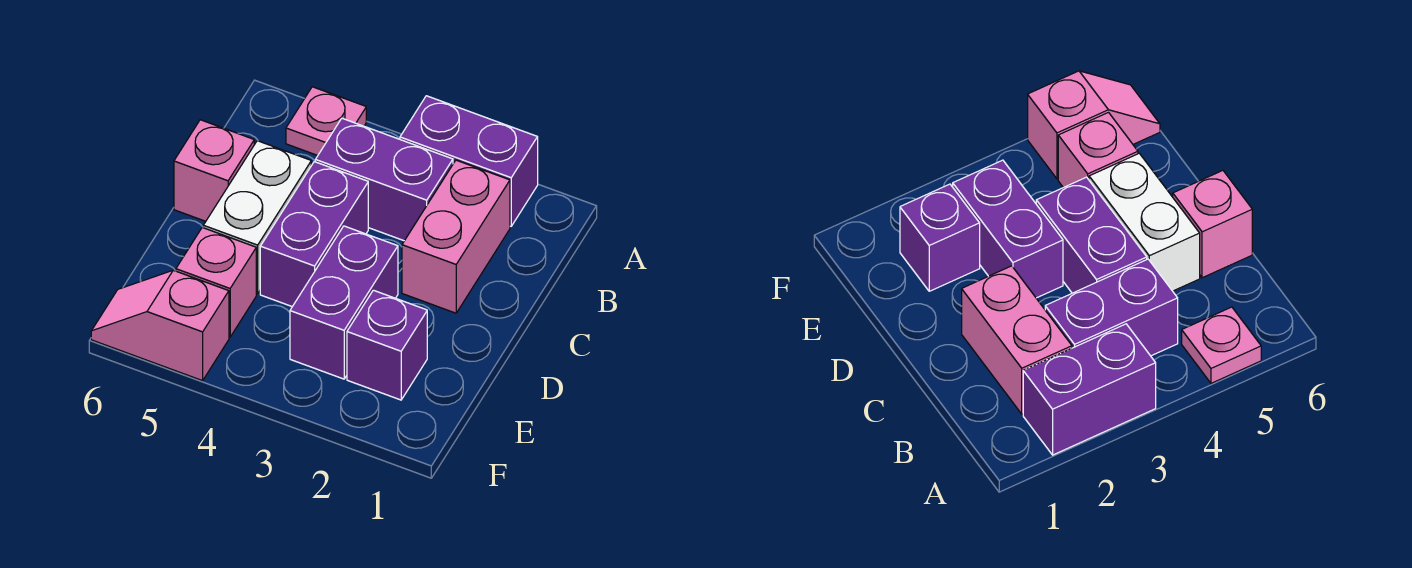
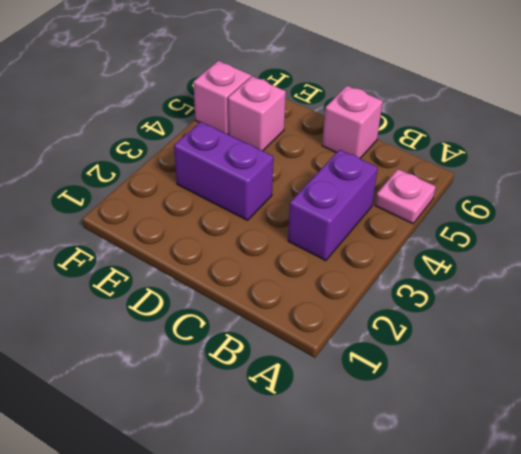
none -> purple 1x2 brick [400,96,538,226]
none -> pink 1x2 brick [402,160,510,313]

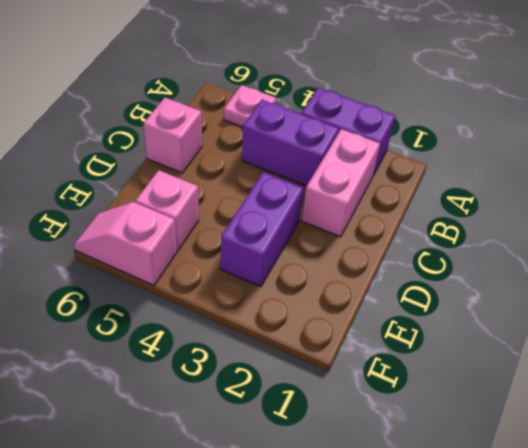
none -> purple 1x2 brick [260,162,368,307]
none -> white 1x2 brick [203,141,311,294]

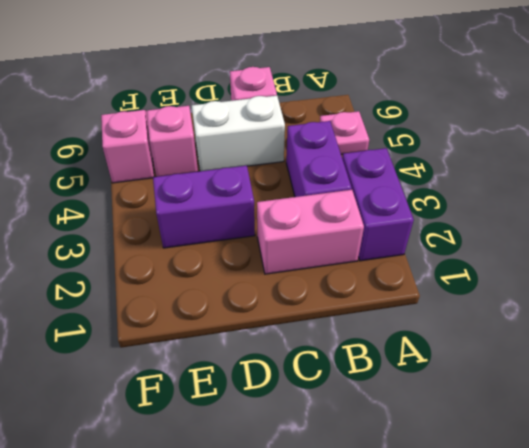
none -> purple 1x2 brick [260,162,368,307]
none -> purple 1x1 brick [347,290,427,400]

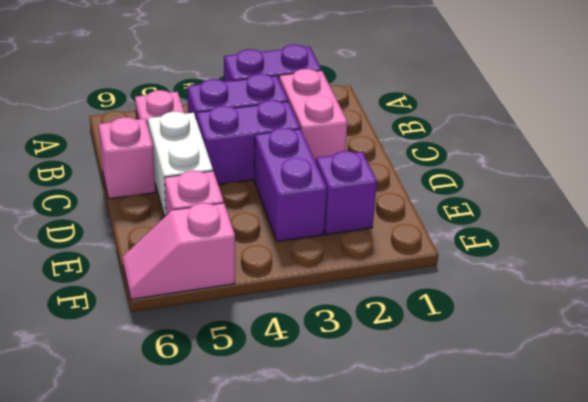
purple 1x2 brick [196,100,300,184] -> purple 1x2 brick turned to [260,162,368,307]

